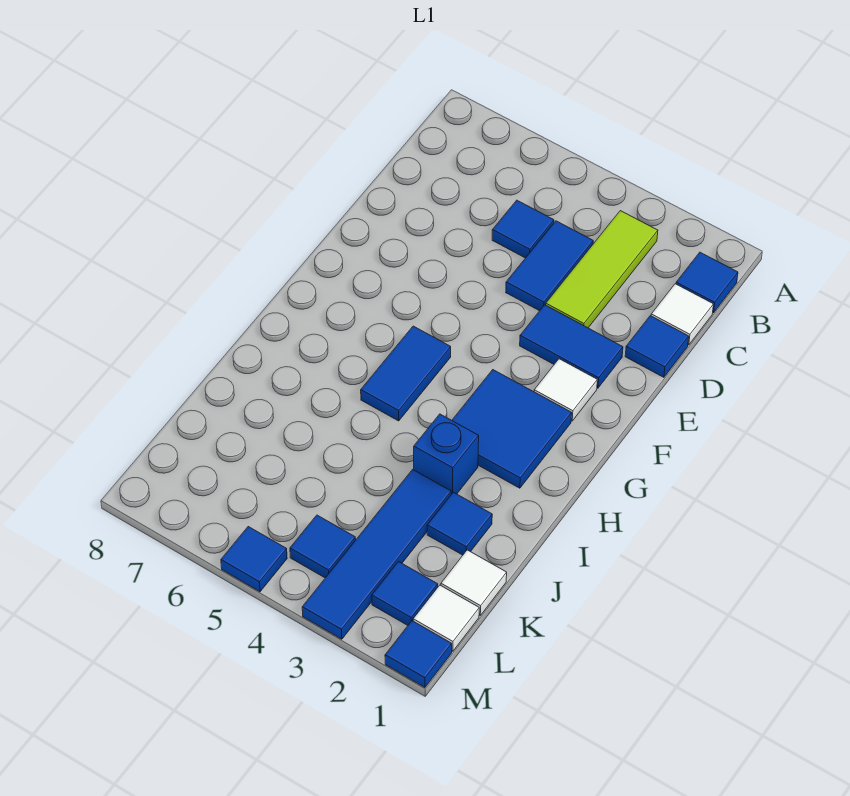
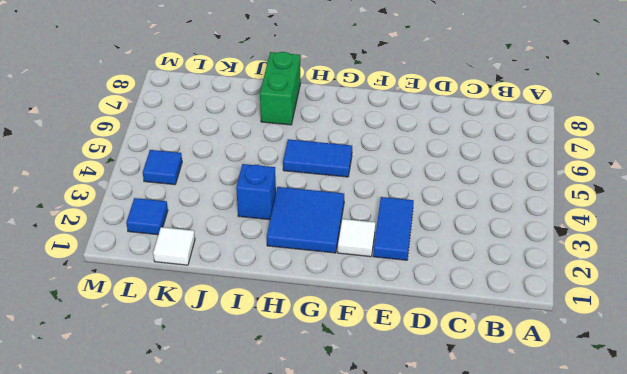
green 1x2 brick [260,52,301,125] -> none
none -> blue 1x1 tile [676,252,738,313]
none -> lime 1x3 tile [546,211,658,328]
none -> white 1x1 tile [651,284,713,345]

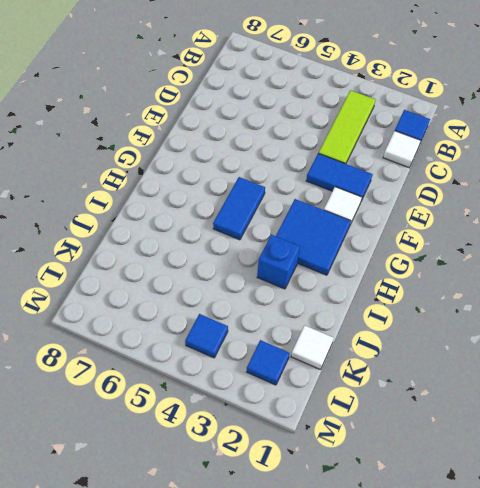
none -> blue 1x2 tile [506,221,593,311]
none -> blue 1x1 tile [492,200,554,258]
none -> blue 1x1 tile [625,316,689,377]

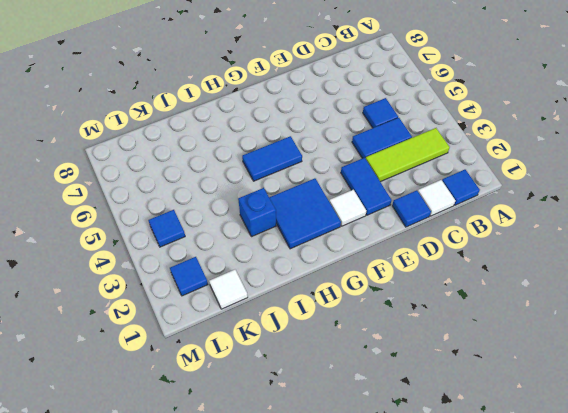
none -> blue 1x1 tile [427,492,492,555]
none -> blue 1x4 tile [302,470,451,639]
none -> white 1x1 tile [413,585,479,651]

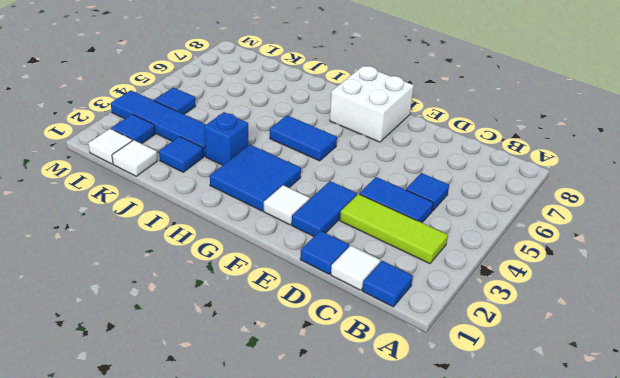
white 2x2 brick [330,66,414,142] -> none
none -> blue 1x1 tile [385,621,452,687]
none -> blue 1x1 tile [221,527,287,592]

